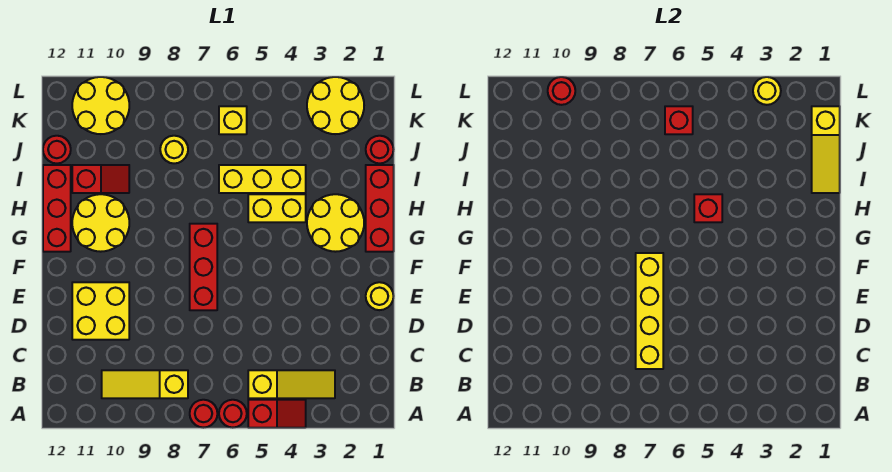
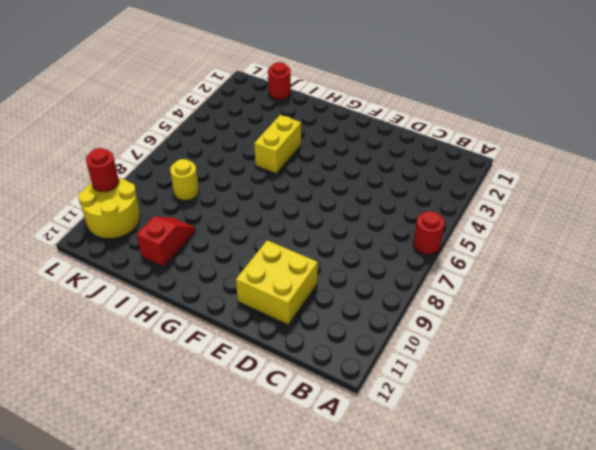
none -> red 1x2 slope [248,400,306,428]
none -> red 1x1 round brick [190,400,217,428]
none -> yellow 1x3 slope [248,370,335,398]

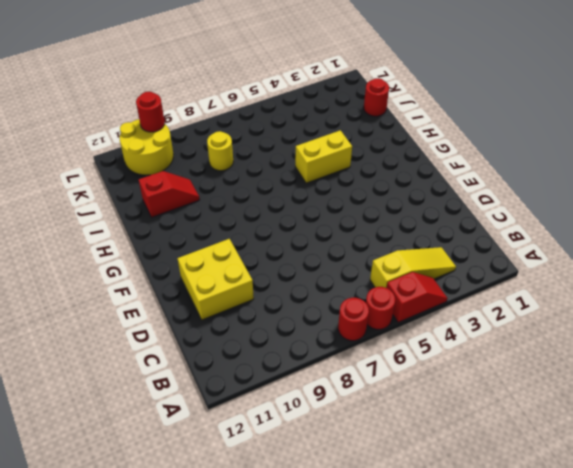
none -> yellow 1x3 slope [102,370,188,398]
none -> yellow 1x1 round brick [366,282,393,310]
none -> red 1x3 brick [190,224,217,310]

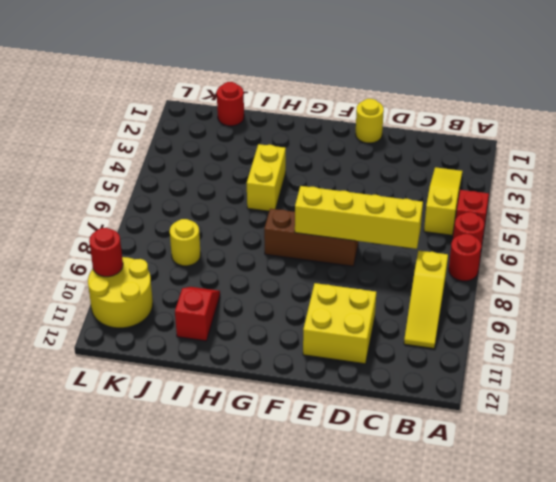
brown 1x3 brick [264,209,358,266] -> red 1x3 brick [190,224,217,310]
none -> red 1x3 brick [366,165,394,252]
none -> yellow 2x2 round brick [307,194,364,252]
none -> yellow 2x2 round brick [72,194,129,252]

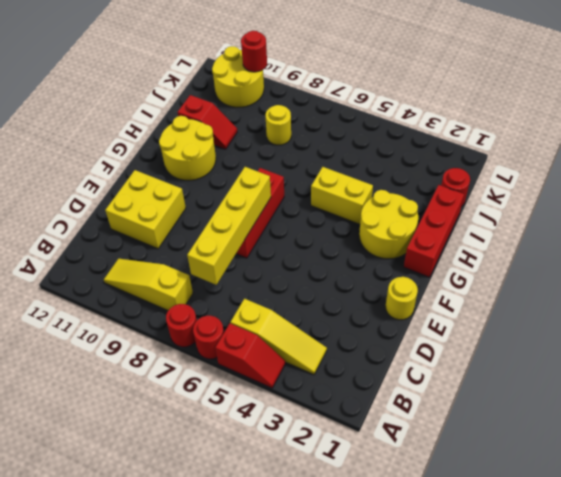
none -> red 1x3 brick [43,165,71,252]
none -> yellow 1x3 brick [219,165,306,193]
none -> red 1x1 round brick [43,136,71,163]

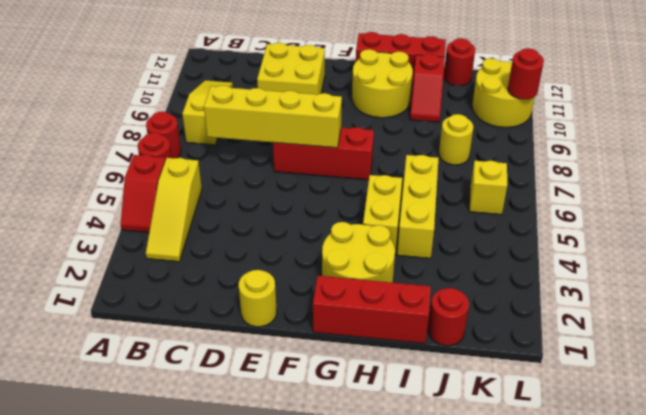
none -> yellow 2x2 round brick [307,77,364,134]
none -> red 1x1 brick [694,194,722,222]
none -> yellow 1x3 slope [812,106,840,193]

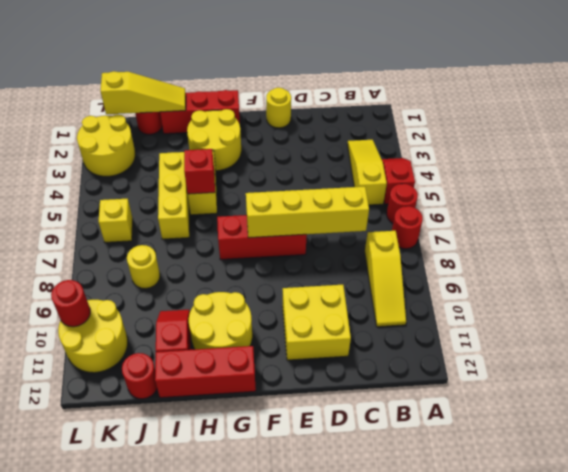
none -> red 1x1 brick [665,106,693,134]
none -> yellow 1x1 round brick [753,77,781,105]

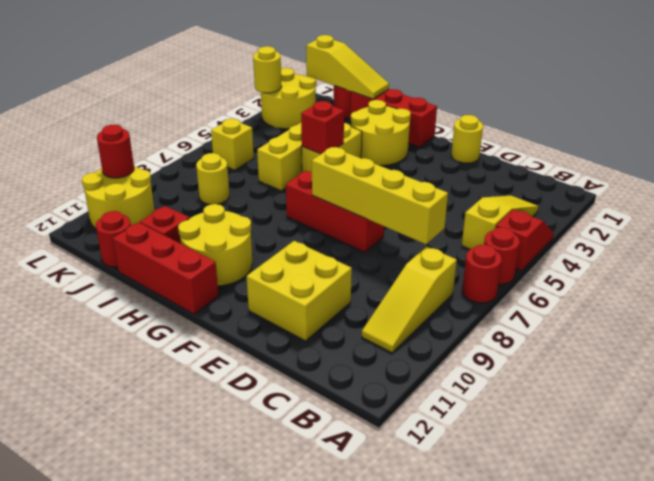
none -> red 1x1 brick [665,106,693,134]

